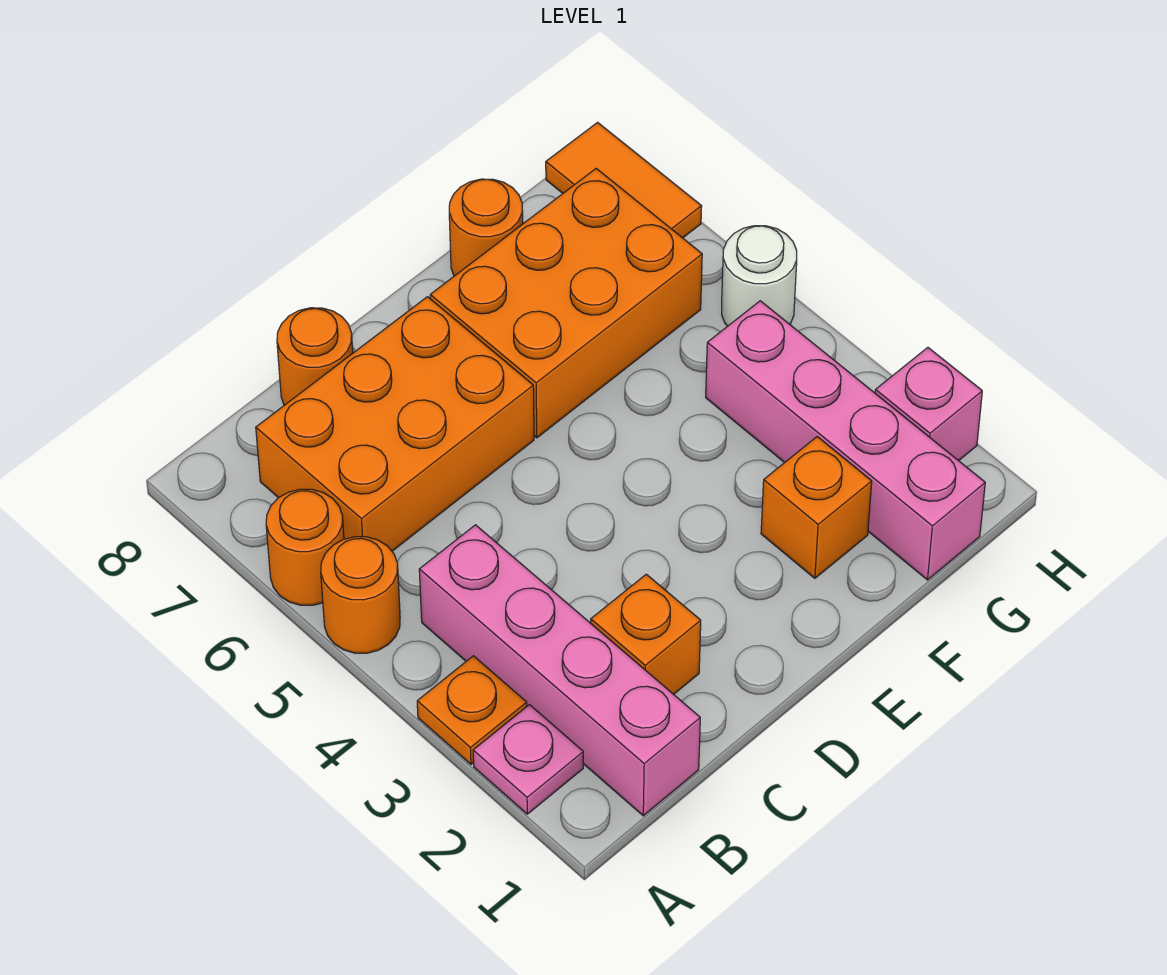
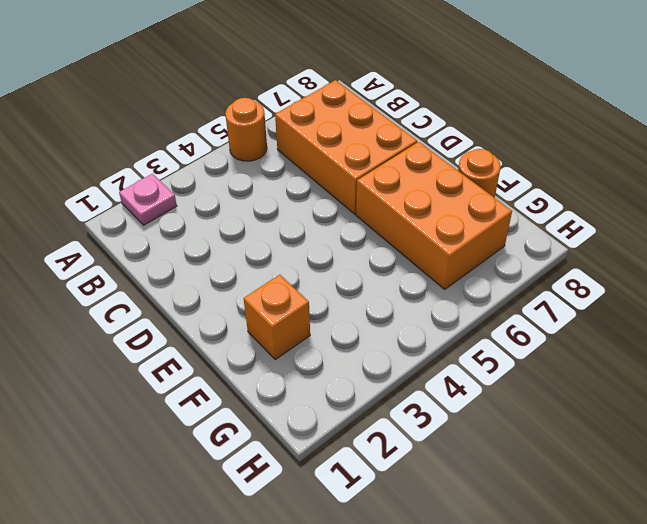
none -> orange 1x1 plate [417,656,527,764]
none -> orange 1x1 round brick [266,489,344,605]
none -> pink 1x4 brick [419,525,700,816]

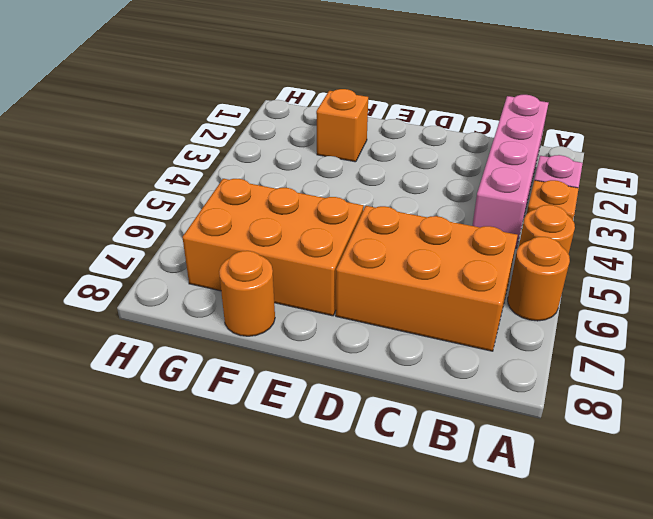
none -> orange 1x1 brick [591,574,701,694]
none -> orange 1x1 round brick [277,308,353,405]
none -> pink 1x4 brick [706,301,985,580]

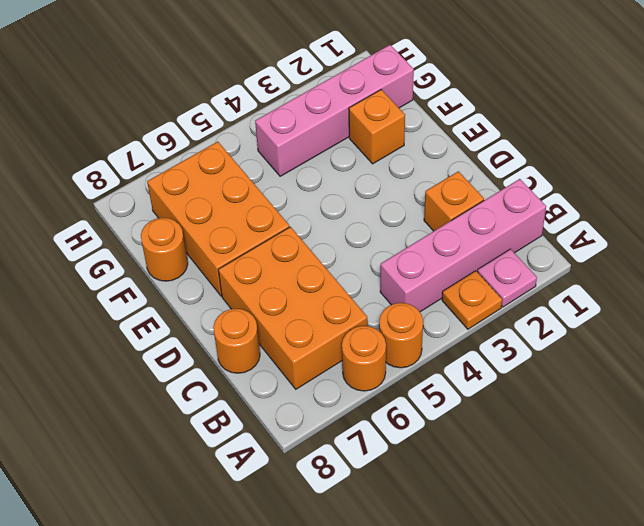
none -> pink 1x1 brick [875,348,982,461]
none -> white 1x1 round brick [722,226,797,326]
none -> orange 1x2 tile [546,122,702,238]

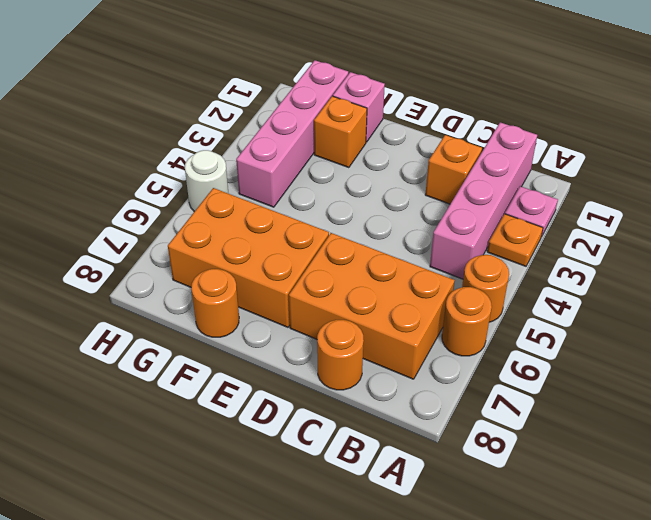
pink 1x1 brick [333,72,385,142] -> pink 1x1 brick moved to [875,348,982,461]
none -> orange 1x2 tile [546,122,702,238]

